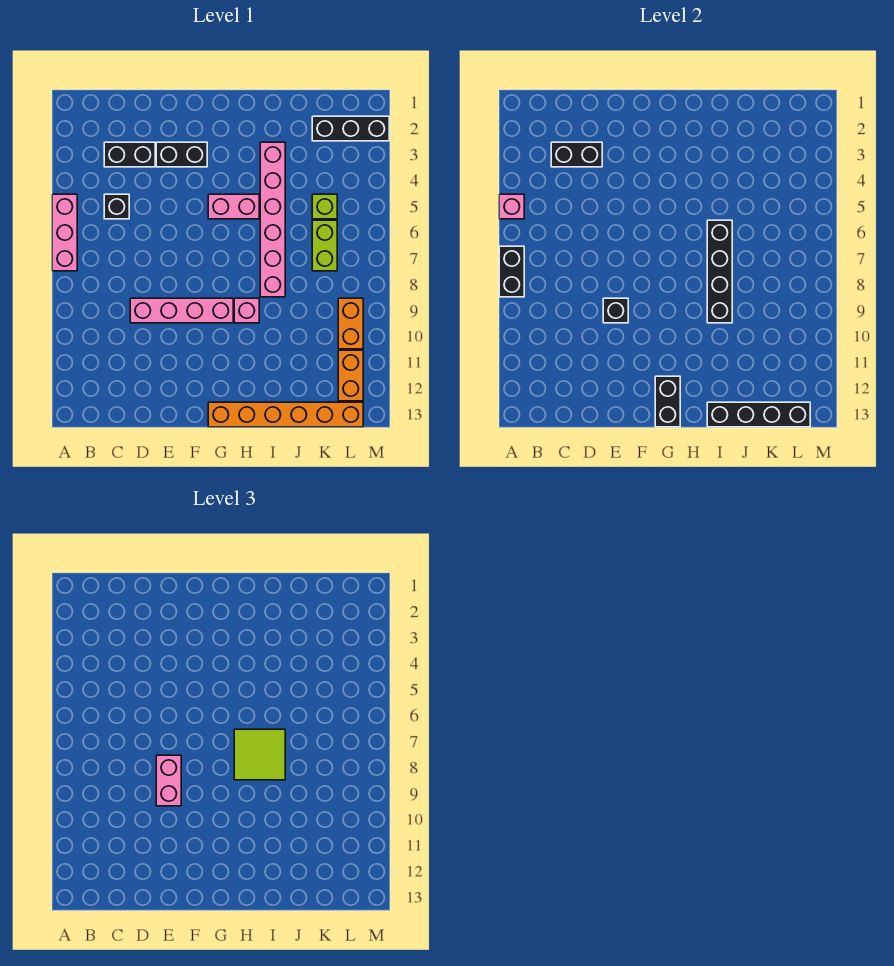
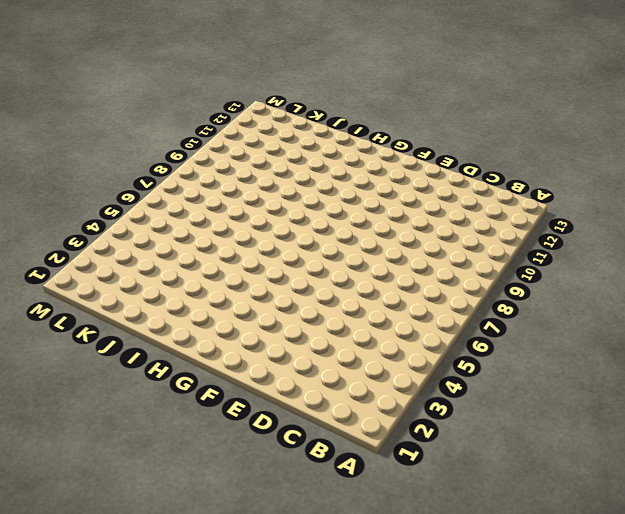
none -> pink 1x3 brick [52,194,77,271]
none -> black 1x2 brick [104,142,155,167]
none -> black 1x1 brick [104,194,129,219]

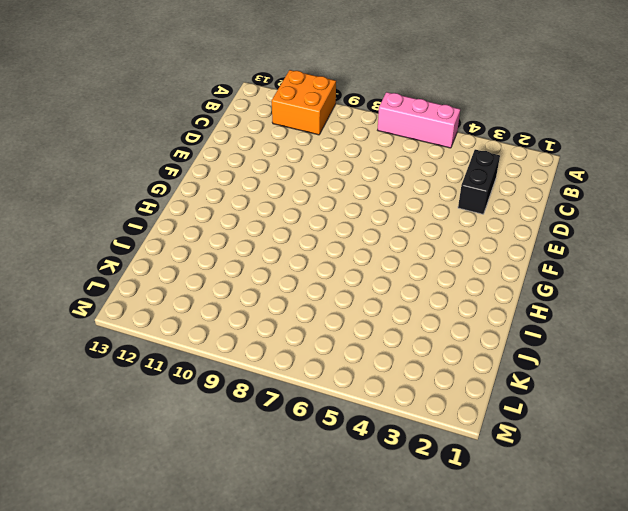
orange 2x2 brick [272,70,336,135] -> none
none -> black 1x1 brick [104,194,129,219]
none -> pink 1x4 brick [130,298,233,323]
none -> black 1x2 brick [156,142,207,167]

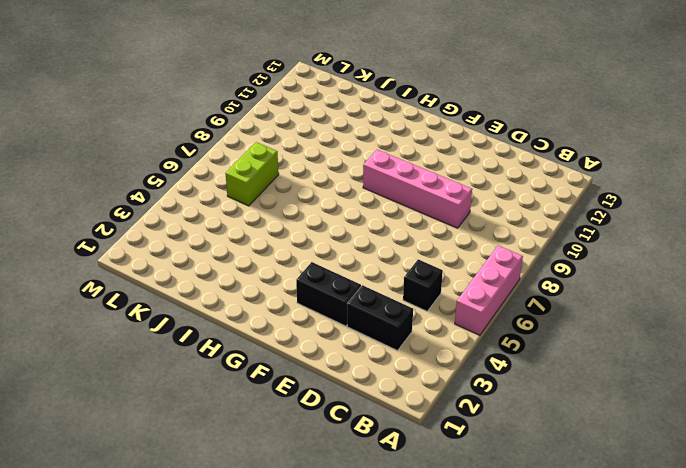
none -> pink 1x2 brick [208,194,259,219]
none -> orange 1x6 brick [208,402,363,427]
none -> pink 1x1 brick [234,298,259,323]

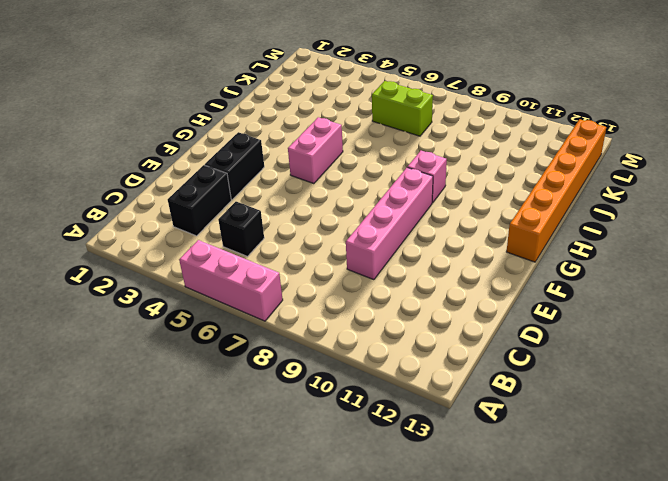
none -> pink 1x6 brick [260,142,285,297]
none -> black 1x3 brick [312,116,389,141]
none -> lime 1x1 brick [312,194,337,219]

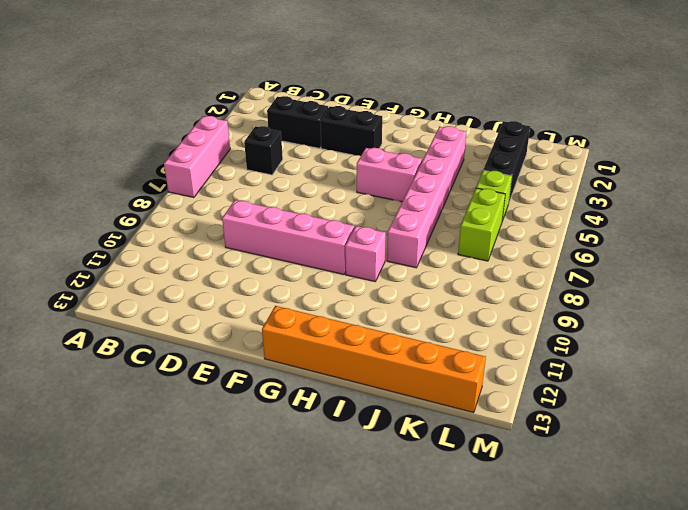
black 1x3 brick [484,121,530,202] -> black 1x3 brick turned to [312,116,389,141]
none -> orange 1x2 brick [338,298,363,349]
none -> orange 1x2 brick [338,350,363,401]
none -> pink 1x1 brick [499,194,524,219]

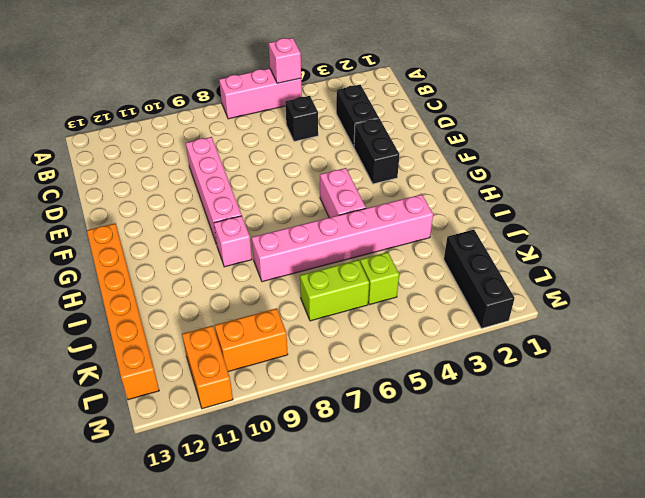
orange 1x2 brick [182,326,233,409] -> orange 1x2 brick turned to [338,350,363,401]
none -> black 1x2 brick [499,246,524,297]
none -> black 1x2 brick [551,142,602,167]
none -> black 1x1 brick [603,298,628,323]

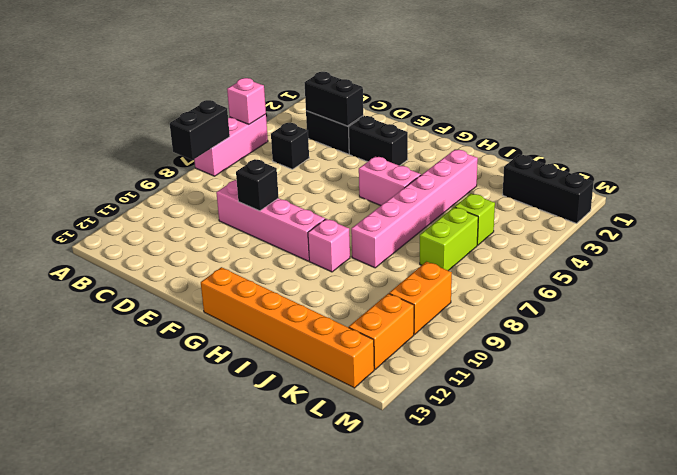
none -> black 1x2 brick [655,376,680,427]
none -> black 1x4 brick [707,220,732,323]
none -> black 1x4 brick [707,402,810,427]

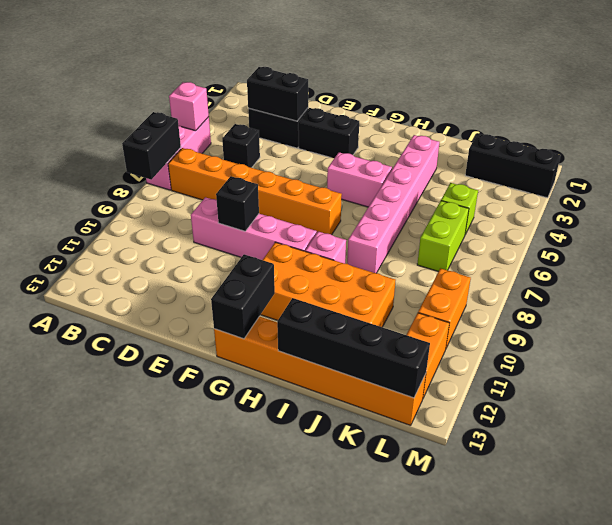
orange 1x6 brick [168,148,342,235] -> none
orange 2x4 brick [261,242,396,327] -> none
none -> black 1x4 brick [707,220,732,323]
none -> pink 1x2 brick [156,755,181,806]
none -> lime 2x2 tile [234,729,285,780]

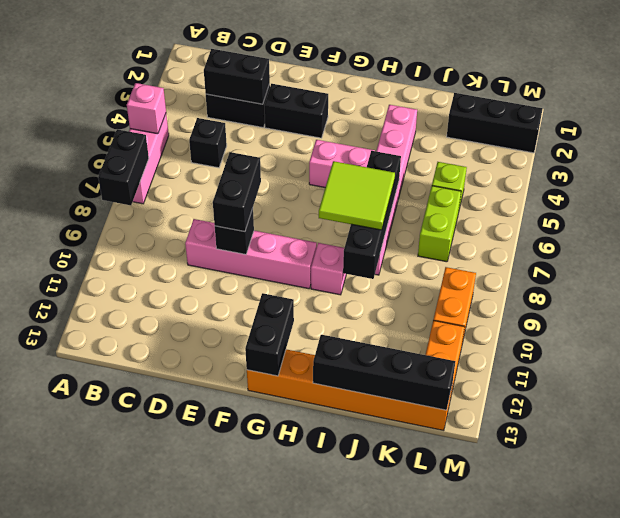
black 1x2 brick [213,152,261,232] -> pink 1x2 brick [156,755,181,806]

